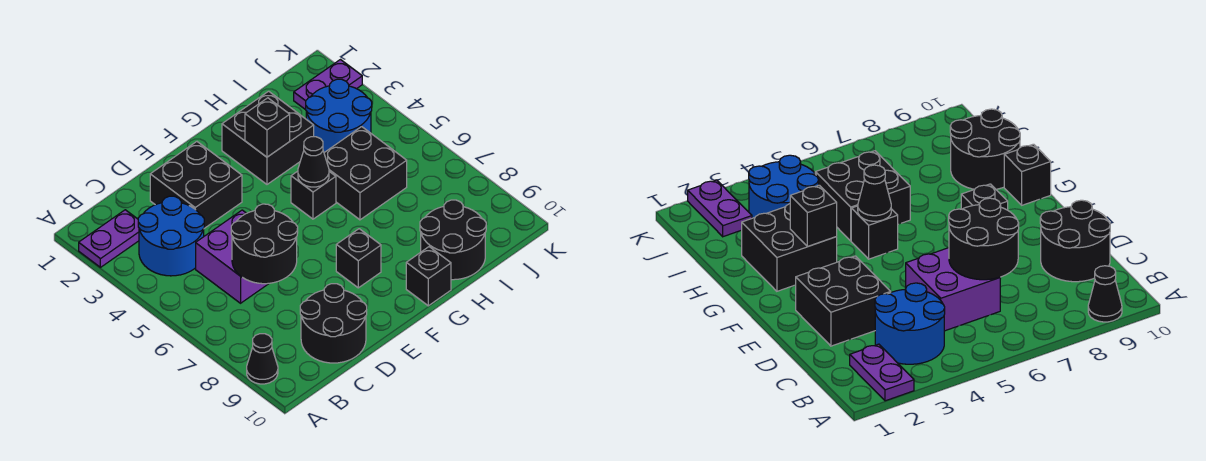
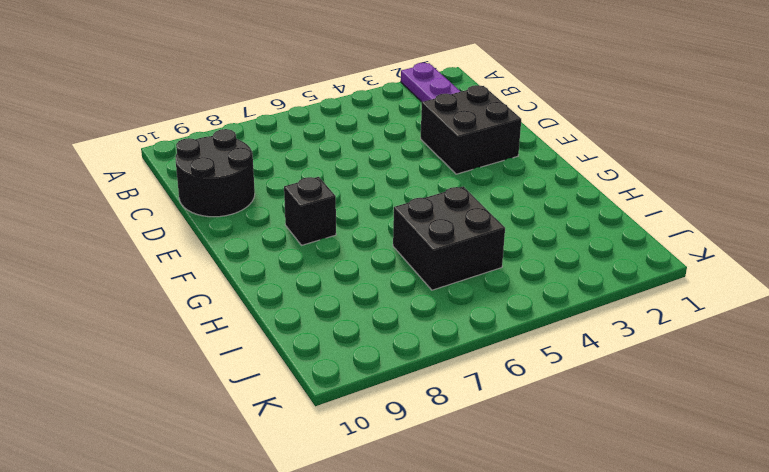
none -> black 1x1 cone [247,334,278,384]
none -> blue 2x2 round brick [138,196,204,276]
none -> purple 2x2 brick [196,210,269,303]

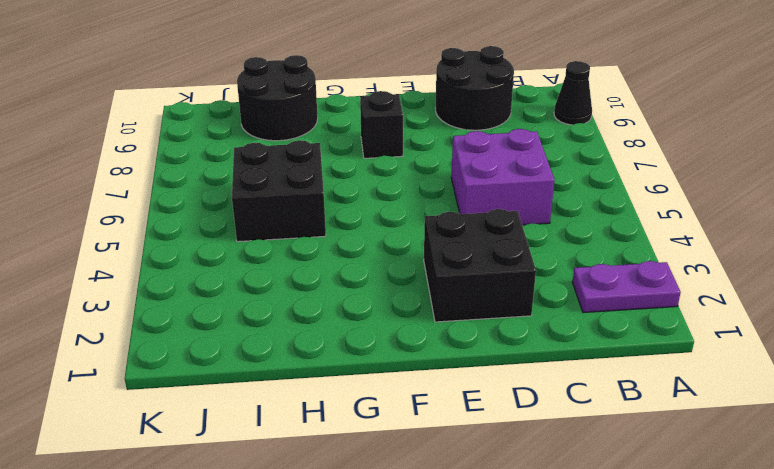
none -> blue 2x2 round brick [138,196,204,276]
none -> black 2x2 brick [222,91,314,184]
none -> black 1x1 brick [291,171,336,219]

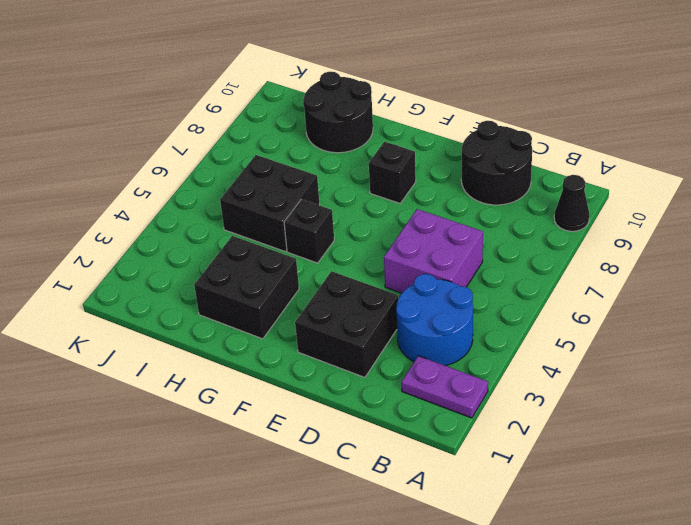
none -> black 1x1 brick [406,247,451,306]
none -> blue 2x2 round brick [306,79,372,152]
none -> purple 1x2 plate [294,60,362,110]

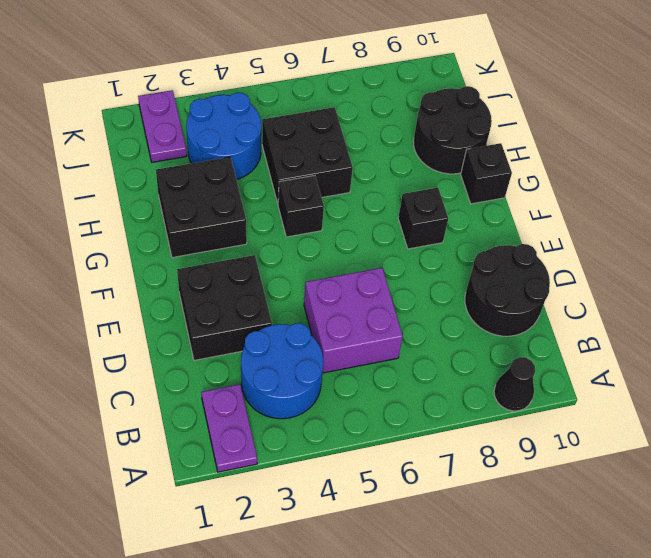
none -> black 2x2 round brick [231,204,298,284]
none -> black 1x1 brick [245,98,290,157]
none -> black 1x1 cone [298,137,329,187]

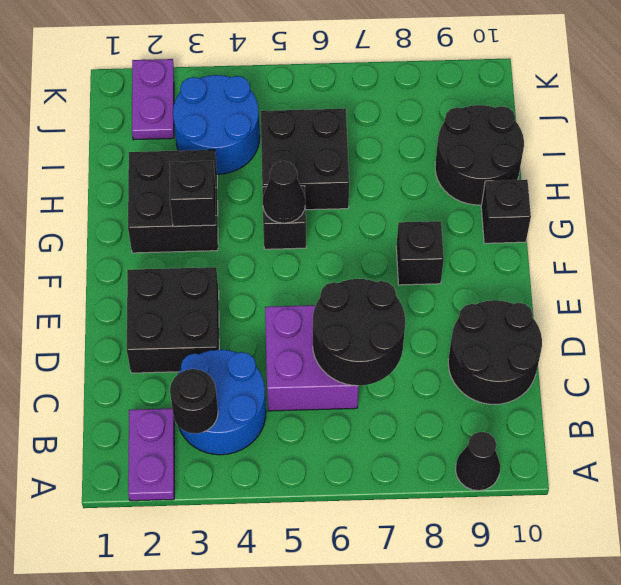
black 1x1 round brick [170,369,218,434] -> none

